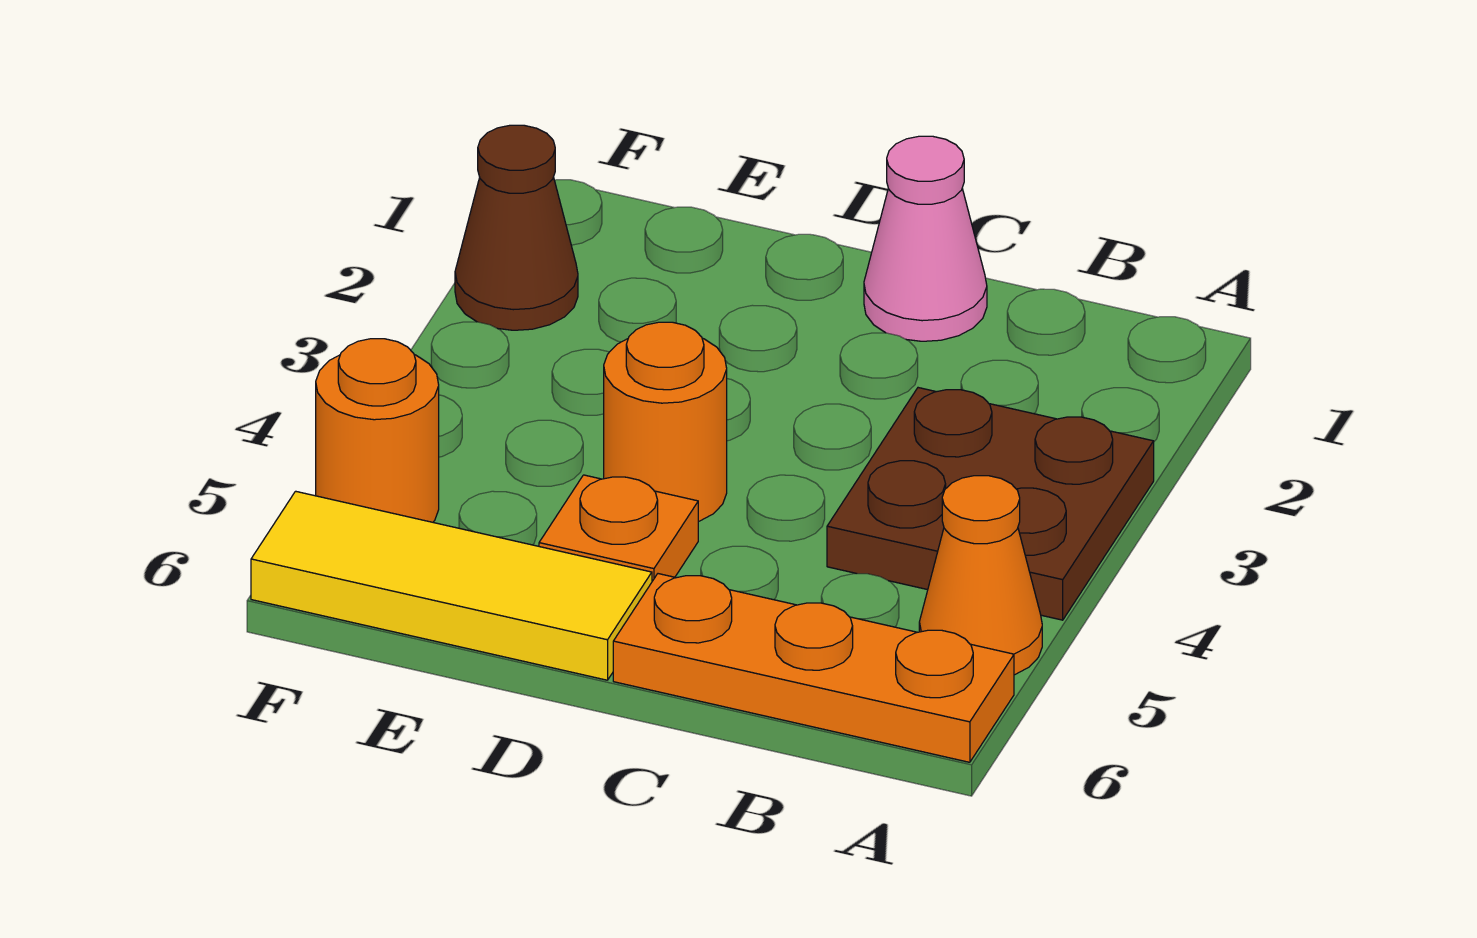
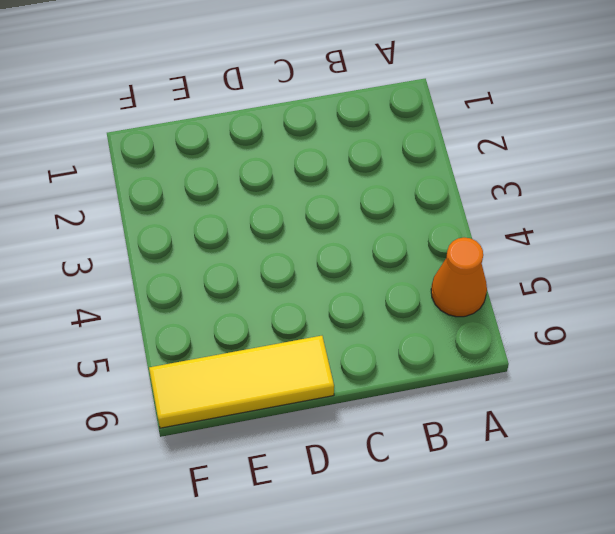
none -> brown 2x2 plate [827,388,1154,620]
none -> orange 1x3 plate [613,574,1014,762]

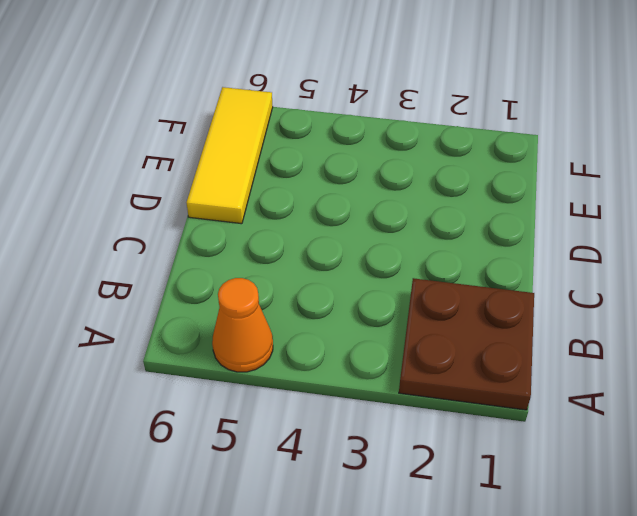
brown 2x2 plate [399,278,534,410] -> brown 2x2 plate moved to [827,388,1154,620]
none -> orange 1x3 plate [613,574,1014,762]
none -> pink 1x1 cone [864,136,987,341]

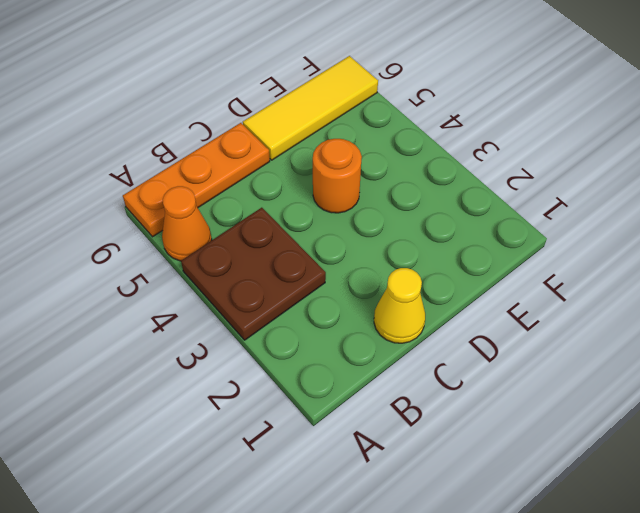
yellow 1x1 cone [374,268,425,343] -> pink 1x1 cone [864,136,987,341]
none -> orange 1x1 plate [539,475,698,581]
none -> brown 1x1 cone [455,125,578,330]

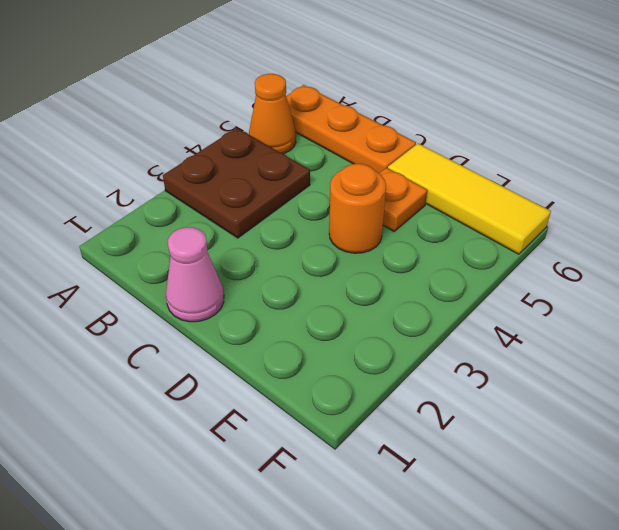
none -> brown 1x1 cone [455,125,578,330]
none -> orange 1x1 round brick [316,339,439,522]

